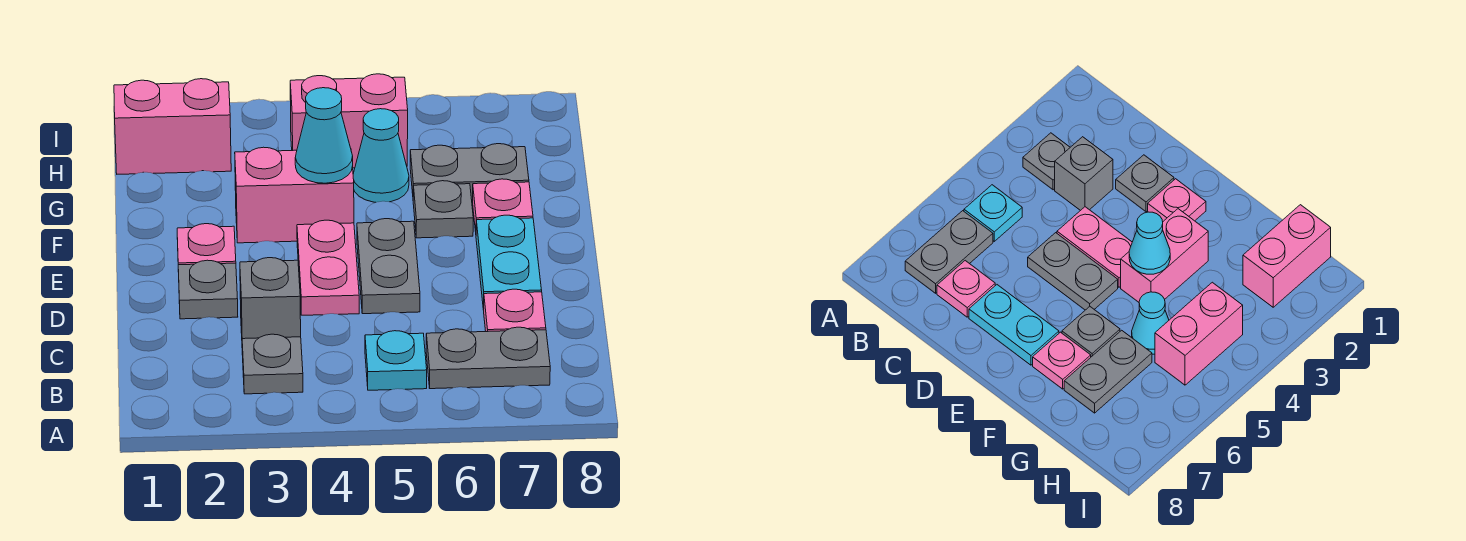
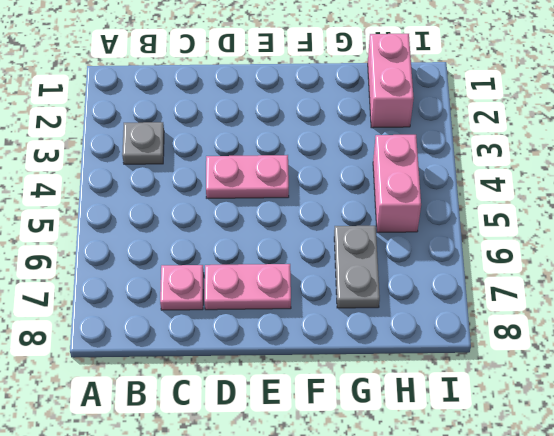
pink 1x2 plate [205,264,291,310] -> cyan 1x2 plate [476,215,542,310]
none -> cyan 1x1 plate [365,331,427,390]
none -> grey 1x2 plate [426,327,550,389]
none -> grey 1x1 brick [240,258,301,355]

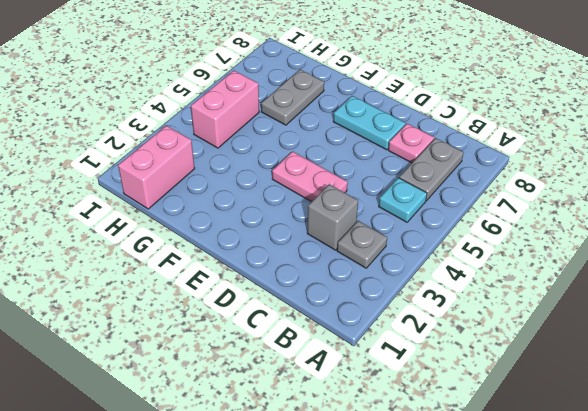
none -> grey 1x1 plate [178,260,238,319]
none -> grey 1x2 plate [357,219,420,314]
none -> pink 1x1 plate [177,224,236,272]

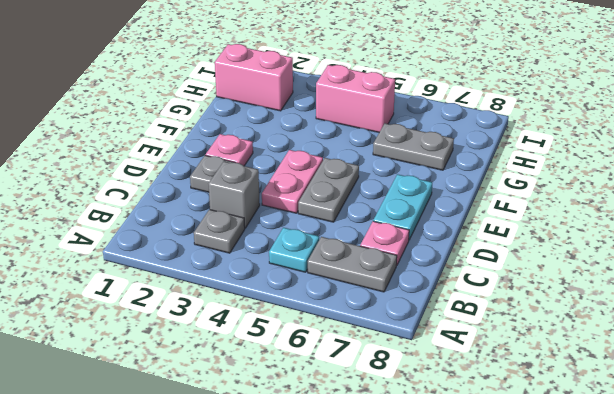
none -> pink 1x2 brick [235,147,354,243]
none -> grey 1x1 plate [413,181,473,238]
none -> pink 1x1 plate [473,179,533,232]

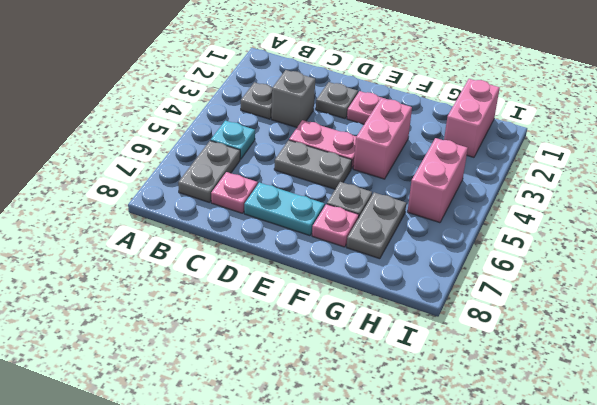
none -> cyan 1x1 cone [353,109,409,202]
none -> cyan 1x1 cone [295,88,353,183]

